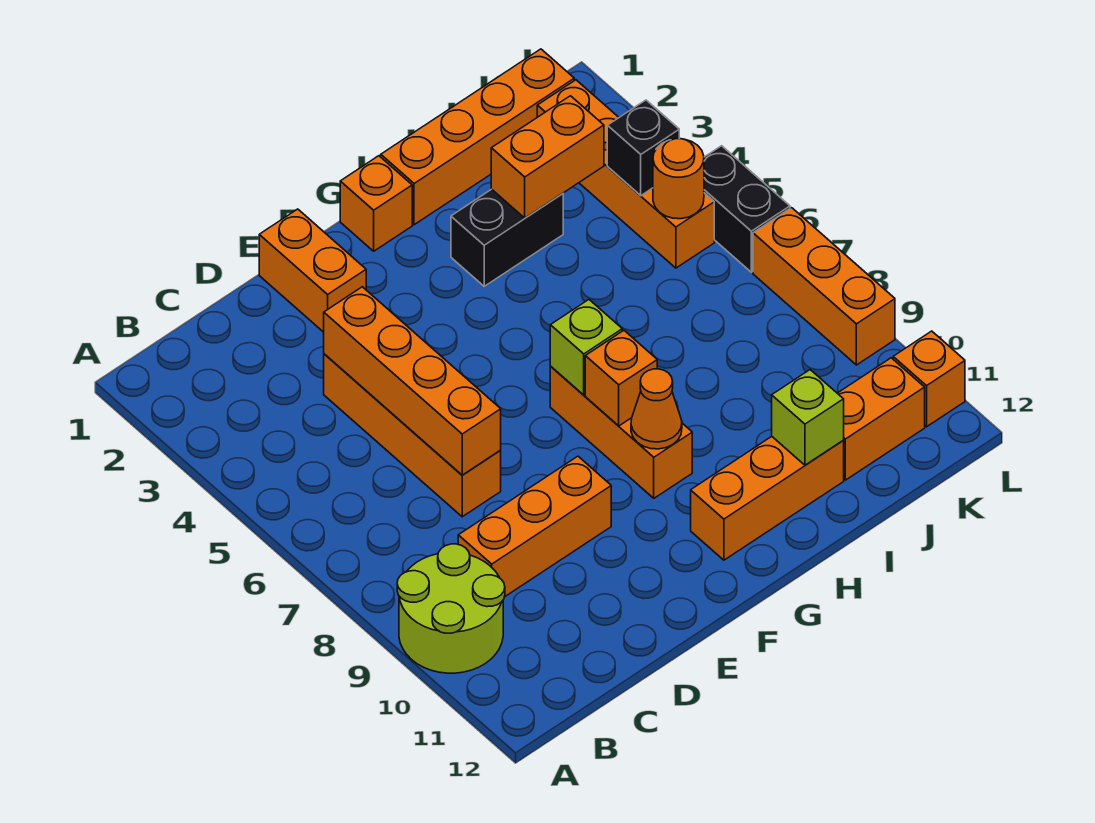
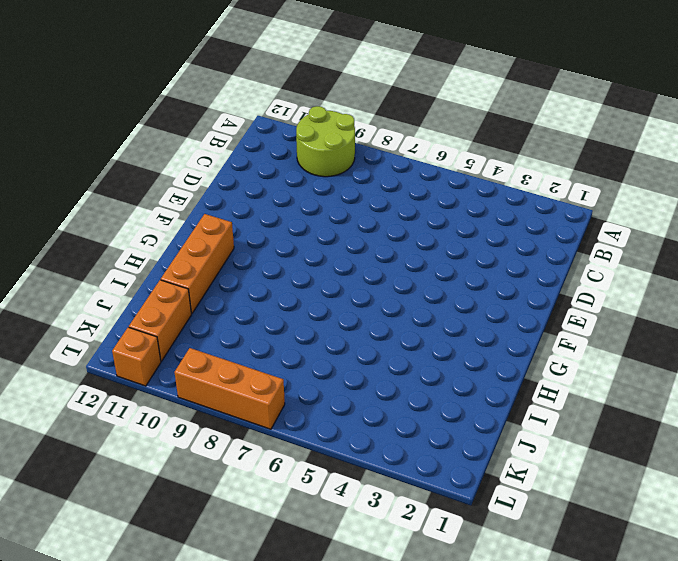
none -> orange 1x3 brick [458,456,611,597]
none -> orange 1x4 brick [324,354,501,517]
none -> orange 1x2 brick [259,209,366,332]

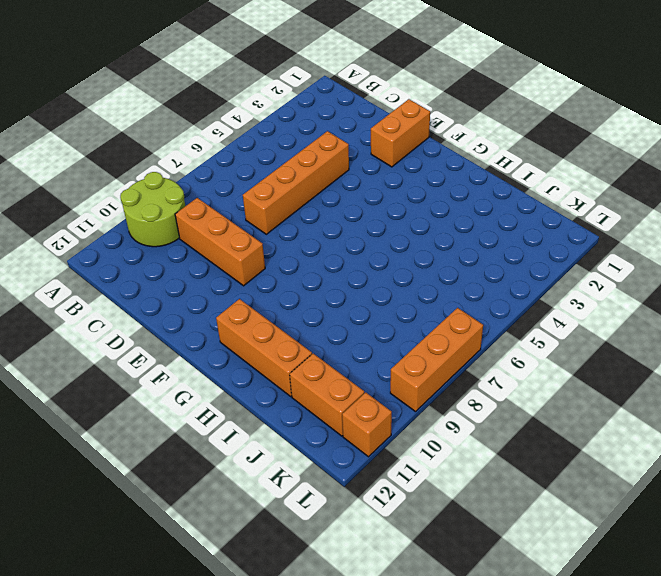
none -> orange 1x1 brick [340,156,412,251]
none -> orange 1x3 brick [550,367,692,498]
none -> orange 1x4 brick [381,49,574,225]

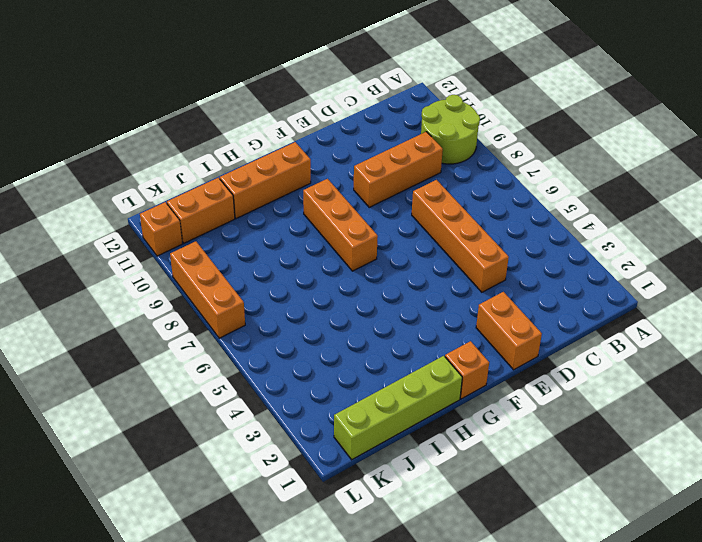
lime 1x4 brick [334,356,462,460] -> orange 1x4 brick [381,49,574,225]
none -> black 1x2 brick [451,189,563,286]
none -> orange 1x4 brick [537,80,714,268]
none -> black 1x2 brick [704,146,790,272]

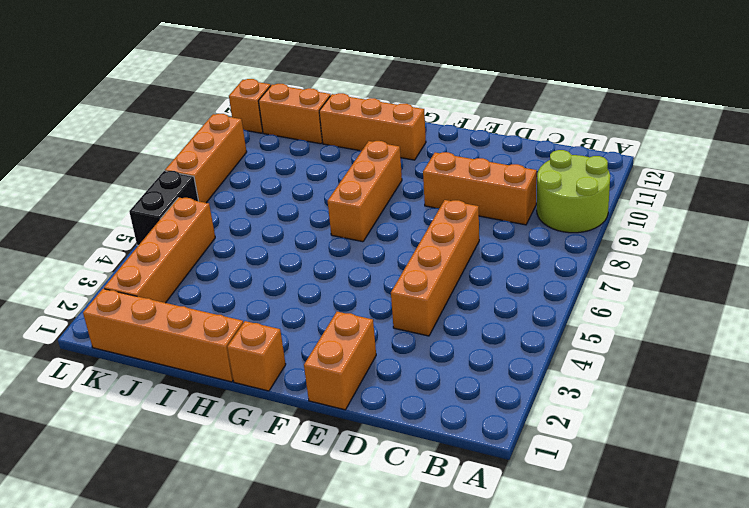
none -> black 1x2 brick [451,189,563,286]
none -> orange 1x4 brick [324,287,501,475]
none -> lime 1x1 brick [550,300,622,395]

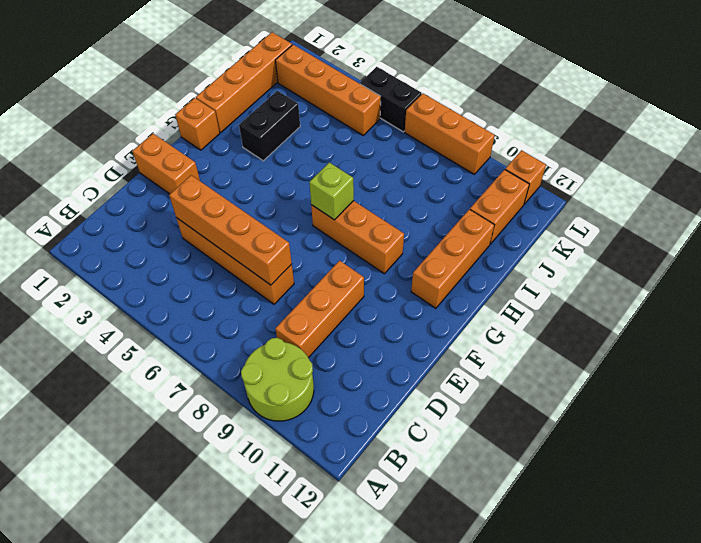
none -> orange 1x1 brick [585,331,657,426]
none -> orange 1x1 cone [631,369,682,449]
none -> orange 1x2 brick [491,96,604,218]

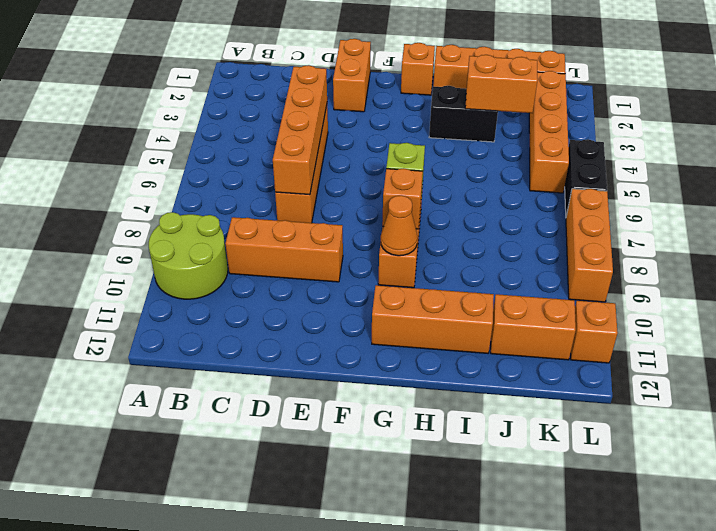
none -> lime 1x1 brick [772,370,844,465]
none -> black 1x1 brick [607,100,679,196]
none -> orange 1x1 round brick [653,139,704,219]

